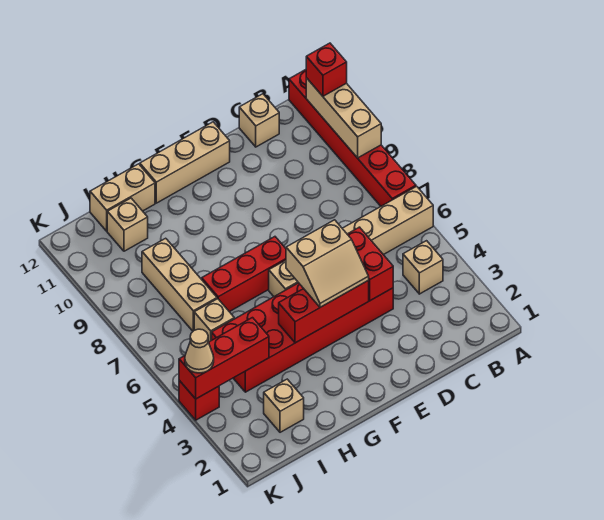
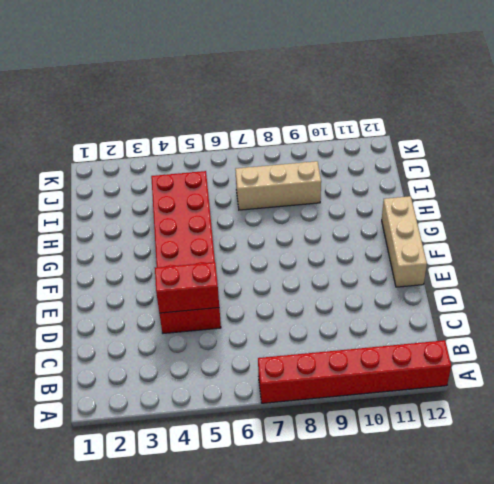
none -> tan 1x6 brick [269,186,433,296]
none -> tan 1x1 brick [403,241,443,294]
none -> tan 1x1 brick [239,94,279,147]

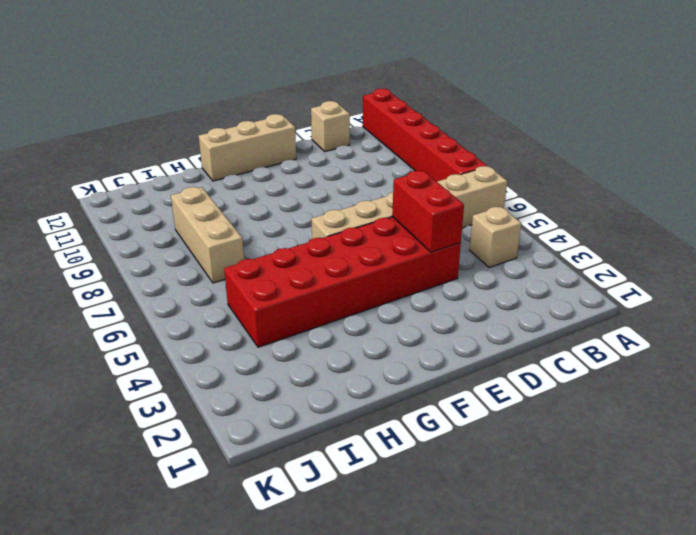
none -> red 1x3 brick [202,237,286,312]
none -> tan 1x2 brick [90,164,155,231]
none -> tan 1x1 brick [264,379,304,432]

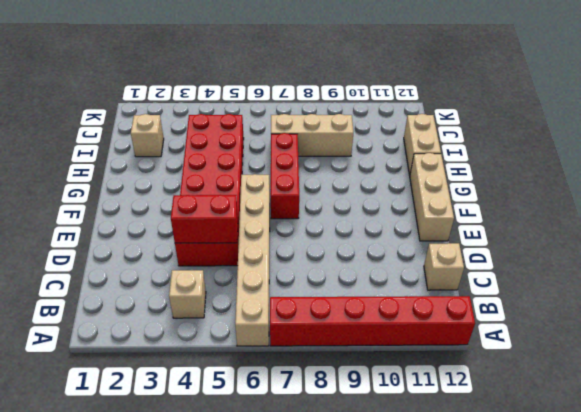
none -> tan 1x1 brick [194,299,234,342]
none -> tan 1x1 brick [107,198,148,251]
none -> red 1x1 brick [179,381,219,420]

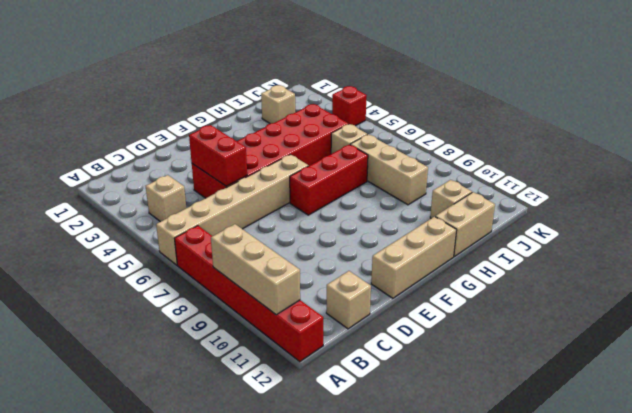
none -> red 1x3 brick [279,280,369,343]
none -> red 1x3 brick [179,318,269,399]
none -> red 1x1 brick [306,43,347,96]

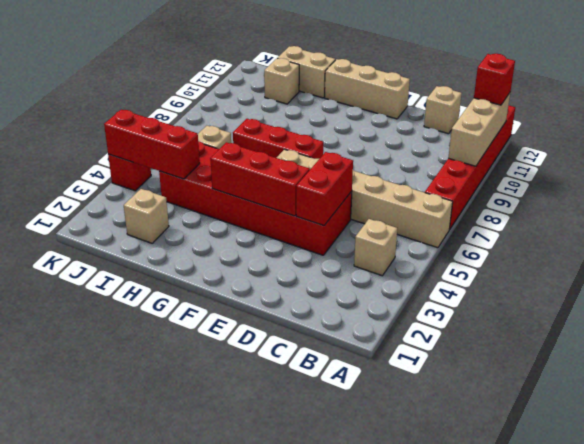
none -> tan 1x3 brick [142,238,217,331]
none -> tan 2x2 slope [286,220,369,307]
none -> tan 1x1 cone [185,329,214,373]

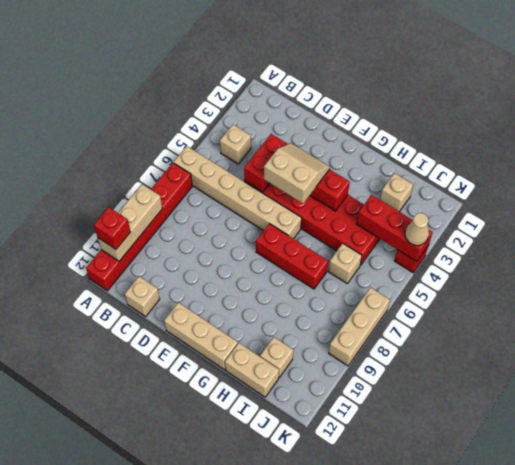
tan 1x3 brick [329,287,390,366] -> tan 1x3 brick moved to [142,238,217,331]

